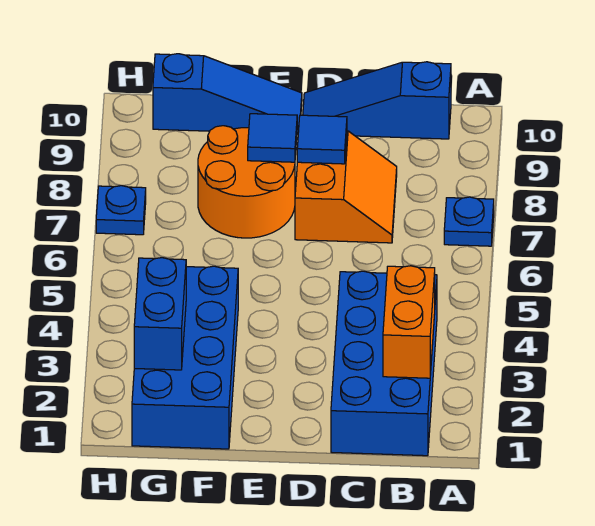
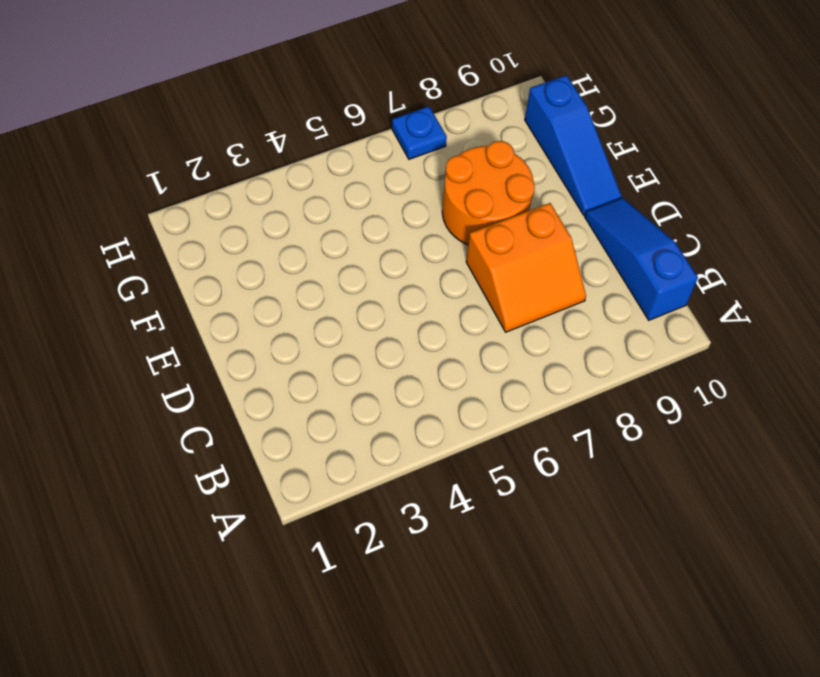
none -> blue 1x1 plate [444,197,494,246]
none -> blue 2x4 brick [331,271,437,456]
none -> blue 2x4 brick [132,266,238,449]

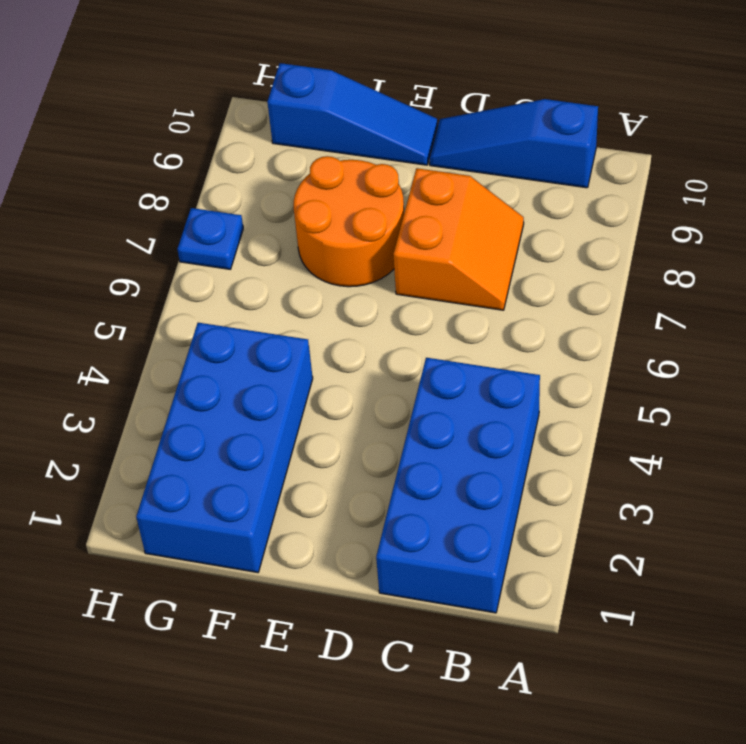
none -> blue 1x1 plate [444,197,494,246]
none -> orange 1x2 brick [383,266,435,378]
none -> blue 1x1 tile [297,115,347,164]

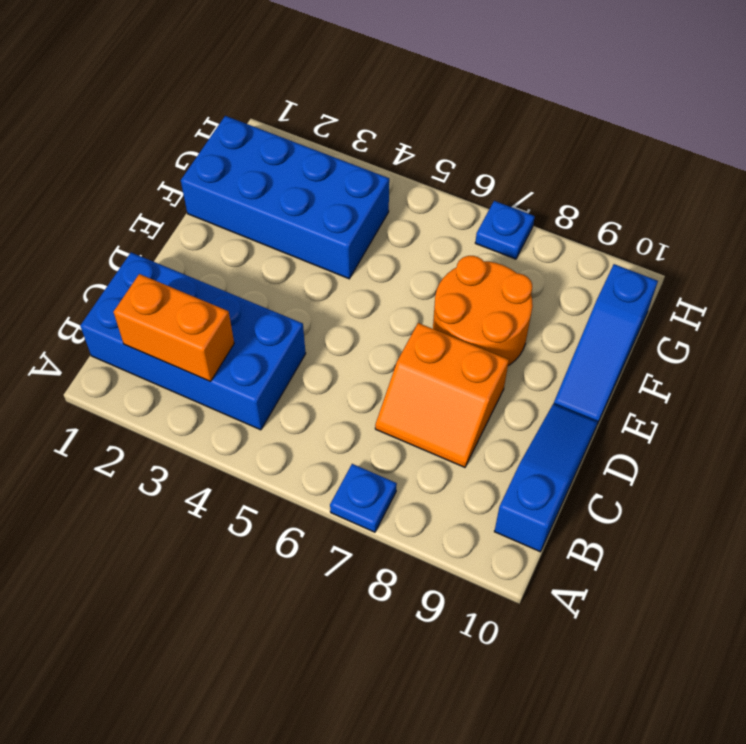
none -> blue 1x1 tile [297,115,347,164]
none -> blue 1x1 tile [248,114,297,162]
none -> blue 1x2 brick [134,258,186,370]

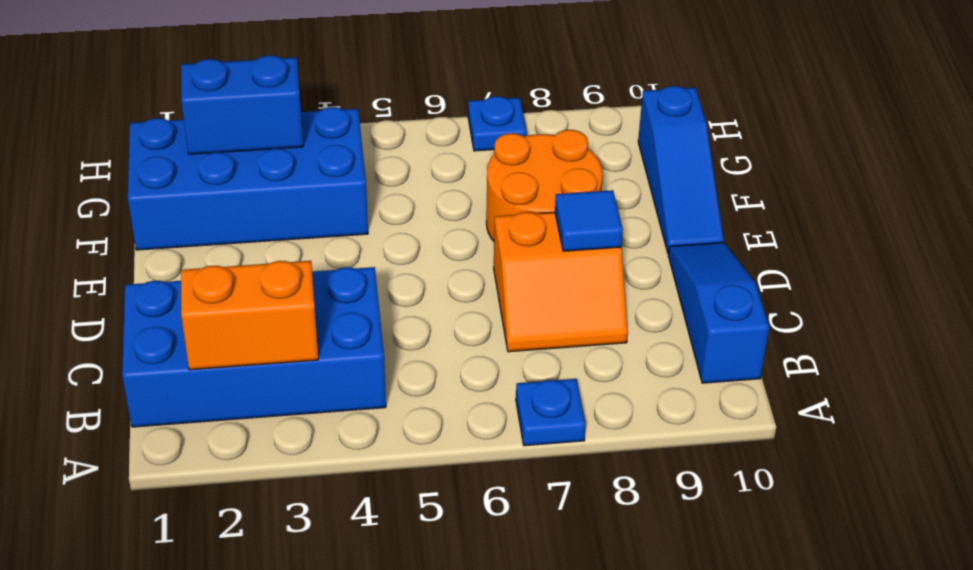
none -> blue 1x1 tile [248,114,297,162]

